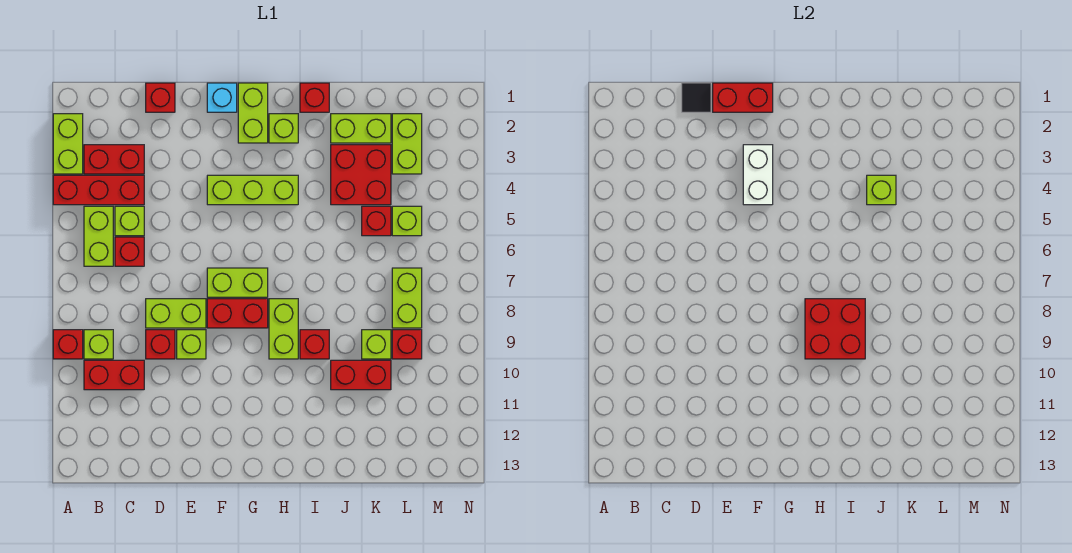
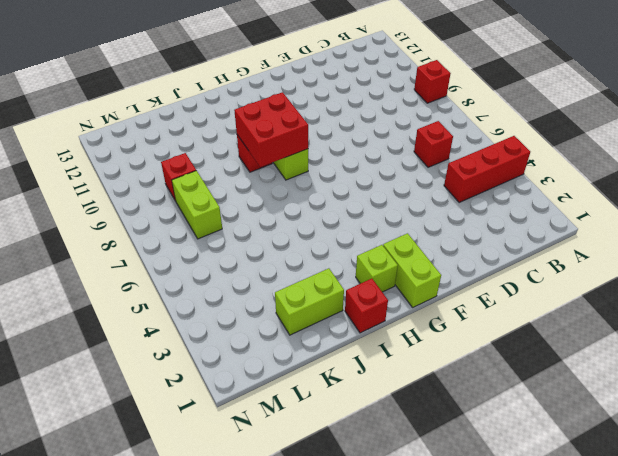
none -> lime 1x2 brick [53,114,83,174]
none -> red 1x2 brick [84,145,144,174]
none -> lime 1x2 brick [84,206,113,266]
none -> lime 1x1 brick [84,330,113,359]

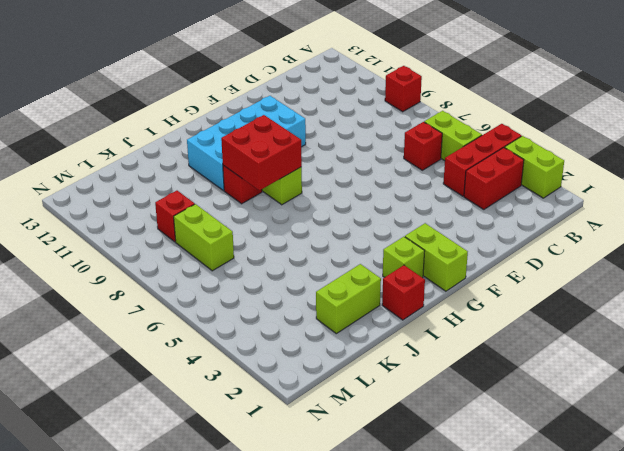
cyan 2x4 brick [187,96,306,190] -> none
none -> lime 1x1 brick [84,330,113,359]
none -> red 1x2 brick [84,360,144,390]
none -> lime 1x1 brick [115,206,144,236]
none -> red 1x1 brick [146,83,175,112]

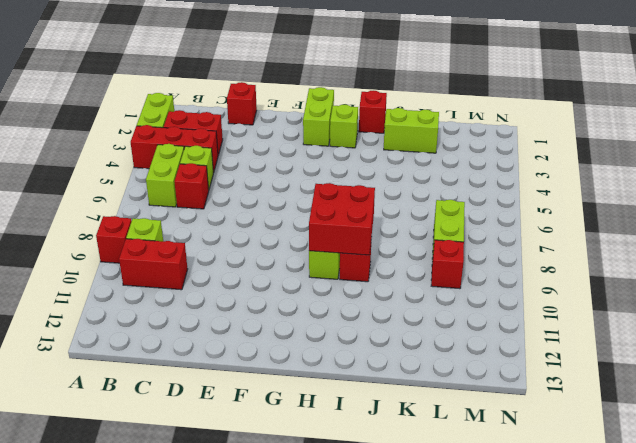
none -> lime 1x2 brick [146,299,206,328]
none -> red 1x1 brick [146,330,175,359]
none -> lime 1x1 brick [177,330,206,359]
none -> cyan 1x1 brick [207,83,237,112]

